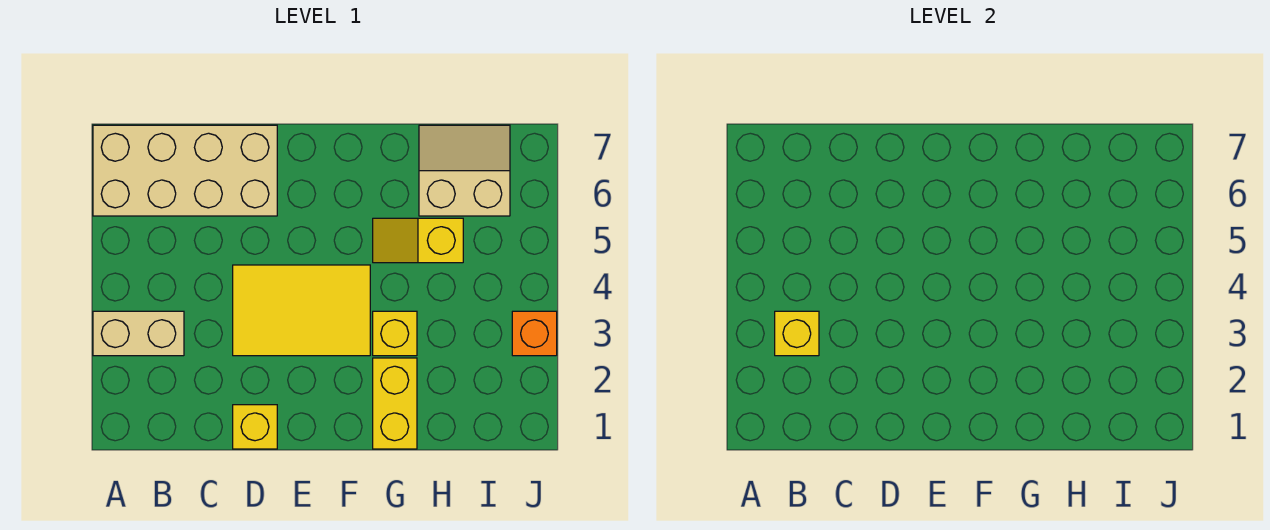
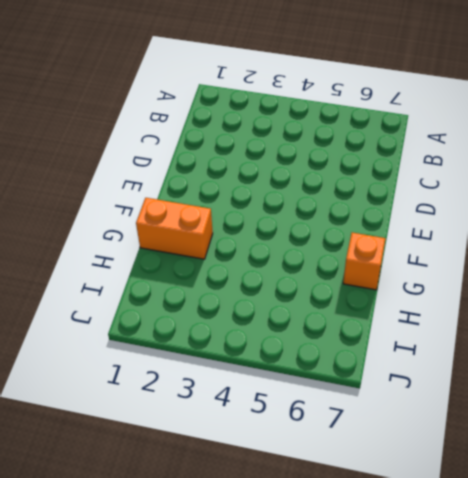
orange 1x2 brick [136,198,213,259] -> yellow 1x2 brick [373,358,417,449]
orange 1x1 brick [343,233,386,290] -> orange 1x1 brick moved to [512,311,557,356]
none -> tan 1x2 brick [93,311,184,356]
none -> tan 2x4 brick [93,125,277,216]

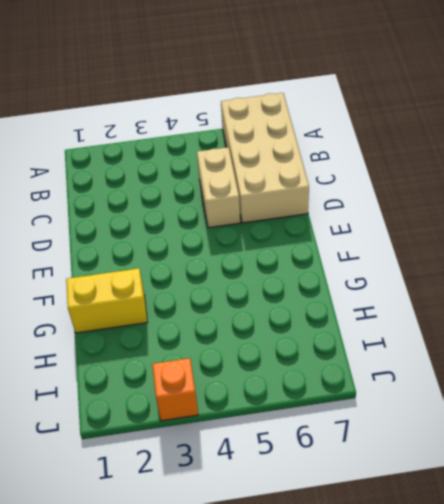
tan 1x2 brick [197,147,240,228] -> tan 1x2 brick moved to [93,311,184,356]
none -> yellow 1x1 brick [233,405,277,449]
none -> yellow 2x3 tile [233,265,370,356]

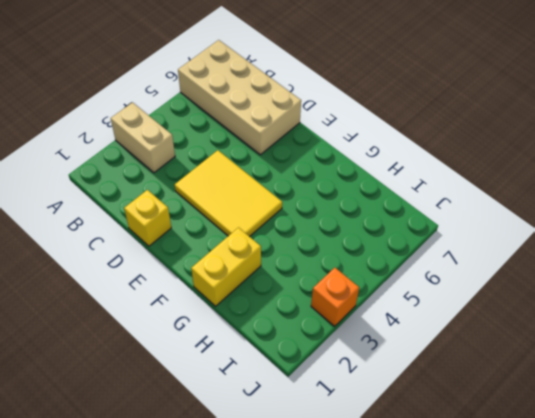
none -> yellow 1x1 brick [373,311,417,356]
none -> yellow 1x2 slope [373,218,463,263]

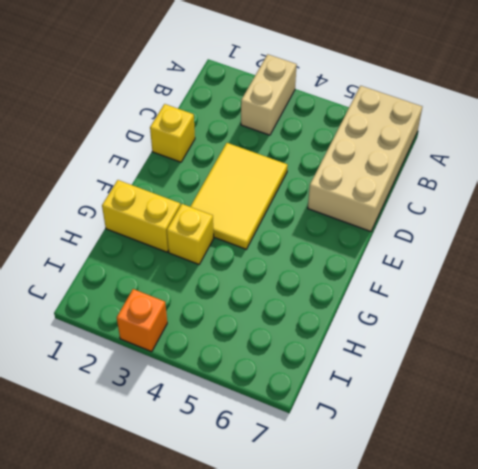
none -> yellow 1x2 slope [373,218,463,263]
none -> tan 2x2 slope [419,125,510,216]

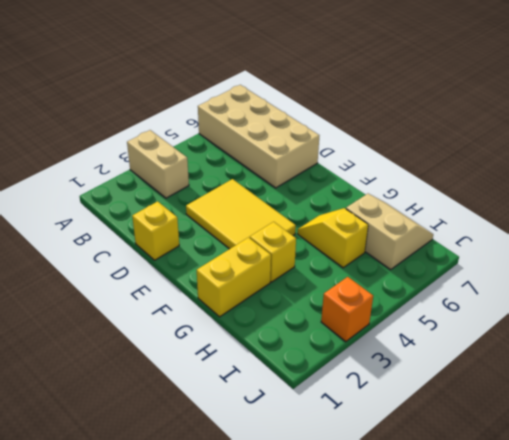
none -> yellow 1x1 brick [775,311,819,356]

